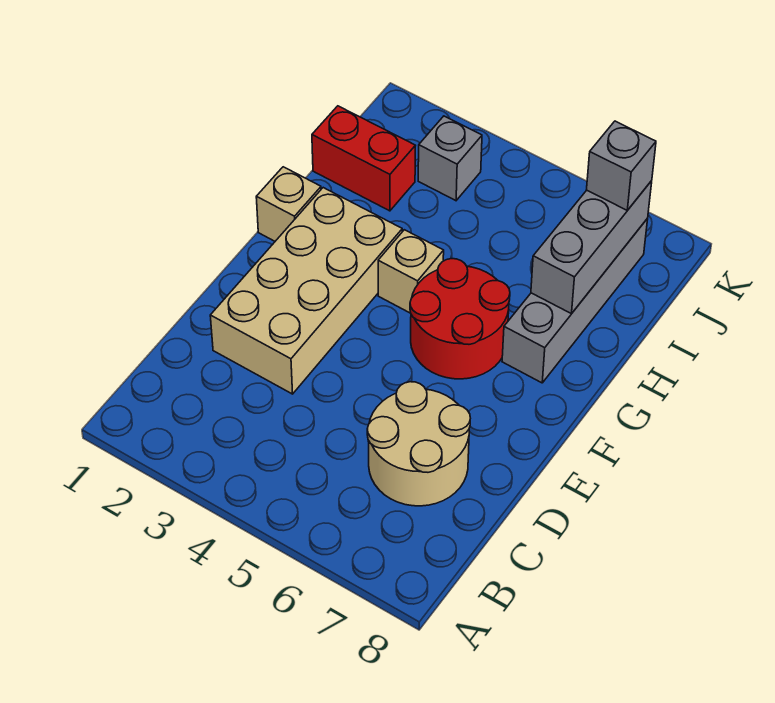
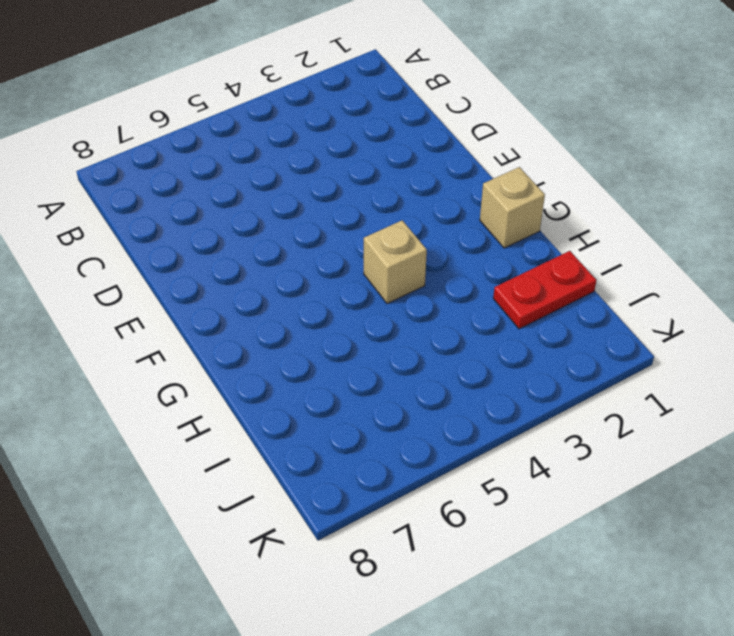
red 1x2 plate [493,251,596,329] -> red 1x2 brick [312,106,415,211]
none -> tan 2x2 round brick [367,382,470,506]
none -> tan 2x4 brick [210,188,402,394]

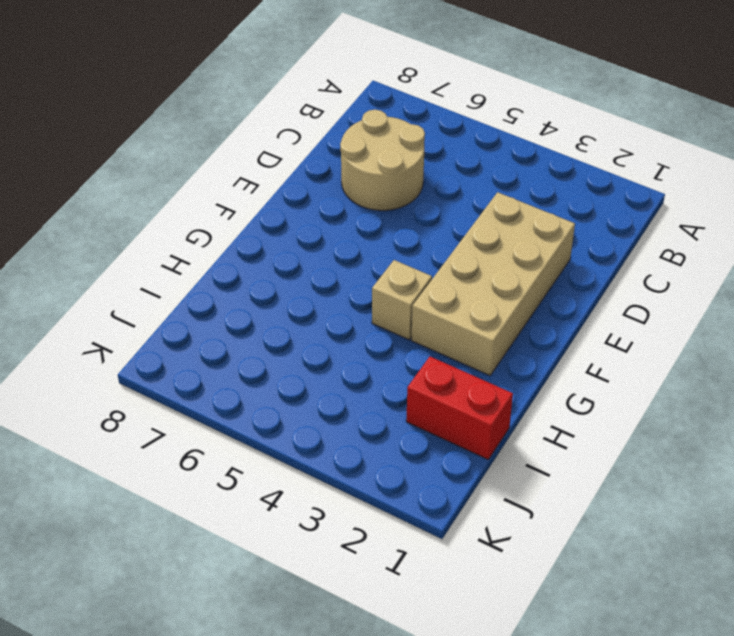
none -> red 2x2 round brick [410,259,510,379]
none -> tan 1x1 brick [256,167,321,241]

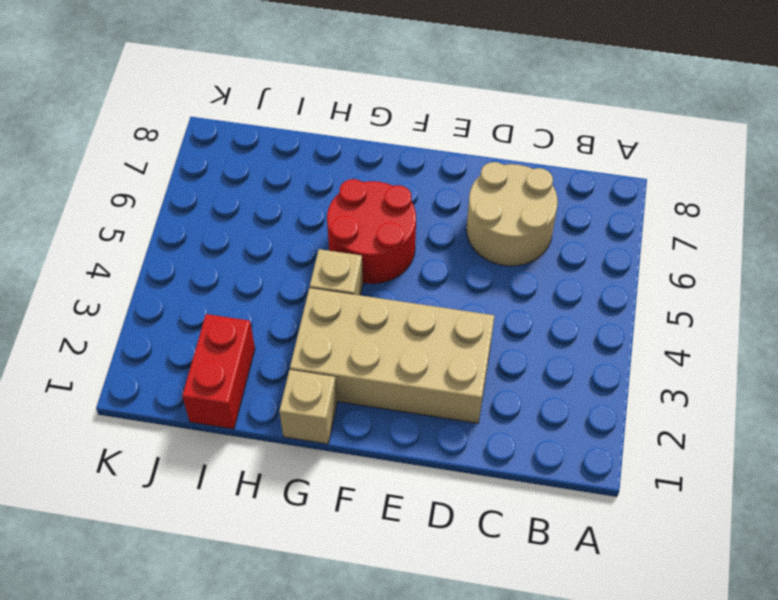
none -> grey 1x4 brick [502,218,648,383]
none -> grey 1x1 brick [418,116,482,201]

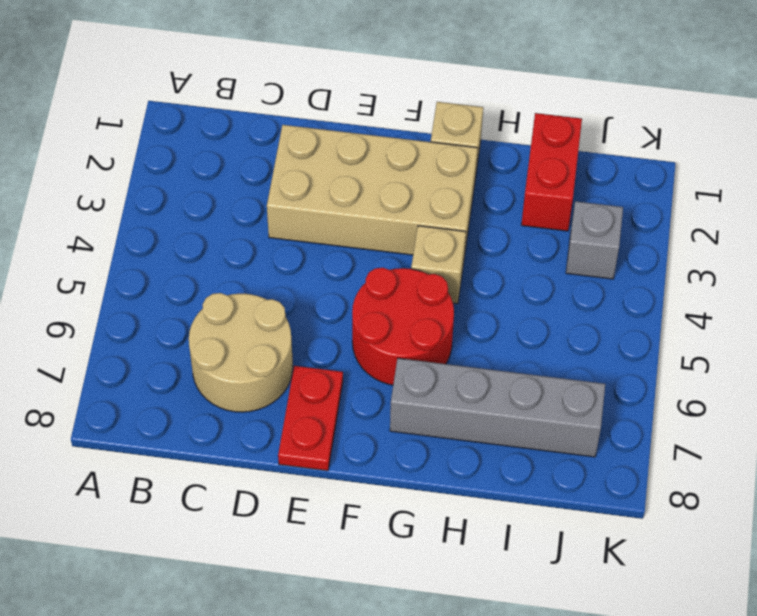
red 1x2 plate [278,366,343,471] -> none
none -> grey 1x3 brick [531,181,652,314]
none -> grey 1x1 brick [587,121,656,210]

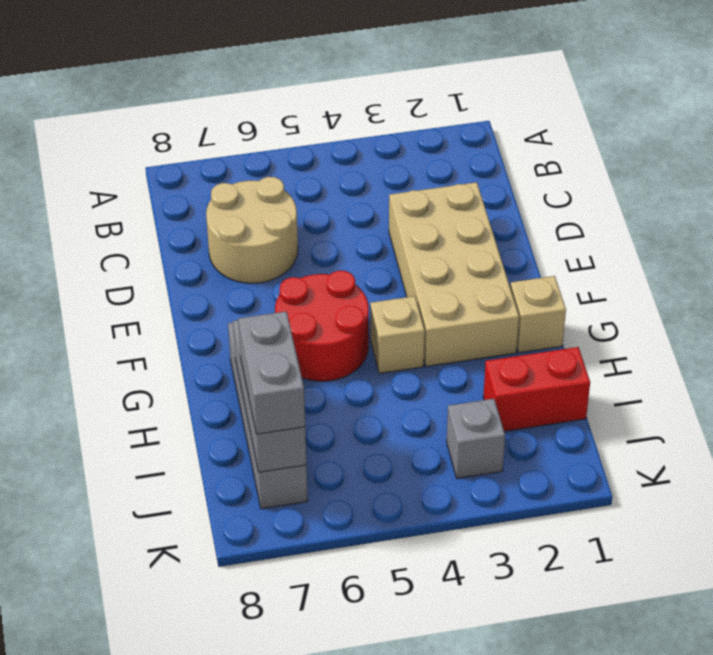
grey 1x2 brick [238,311,305,434] -> grey 1x1 brick [587,121,656,210]

